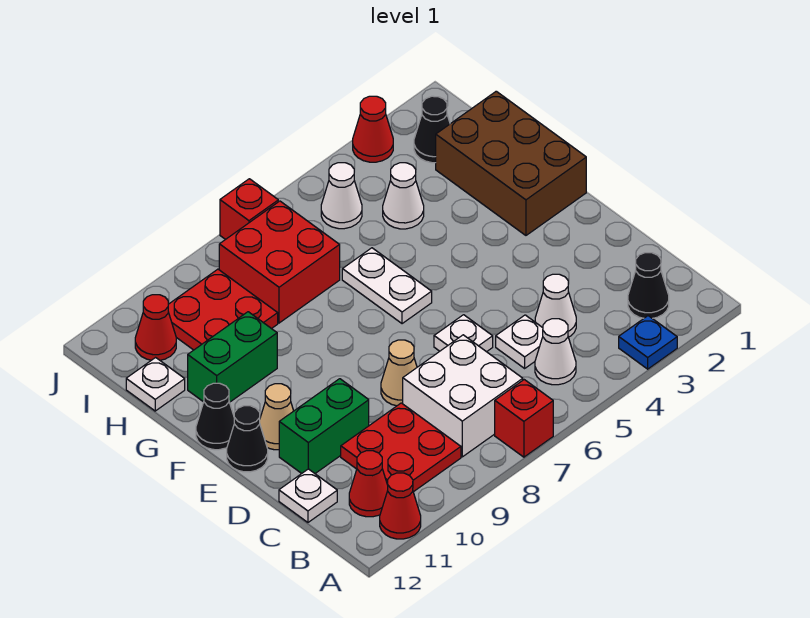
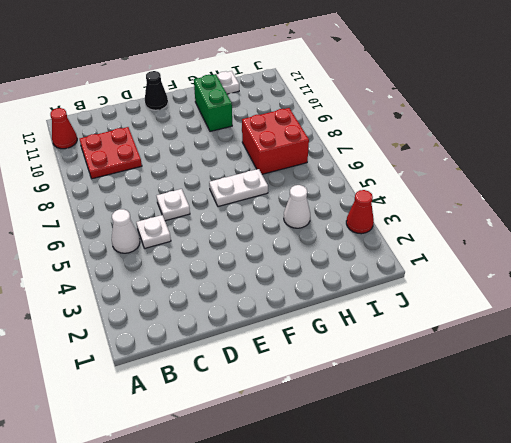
none -> blue 1x1 plate [619,316,677,369]
none -> red 1x1 brick [495,380,553,457]
none -> black 1x1 cone [628,253,669,318]

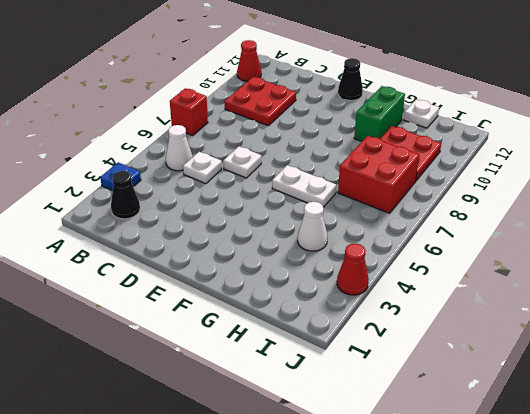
none -> white 2x2 brick [403,335,523,457]
none -> red 1x1 cone [349,451,388,517]
none -> white 1x1 cone [535,274,576,337]

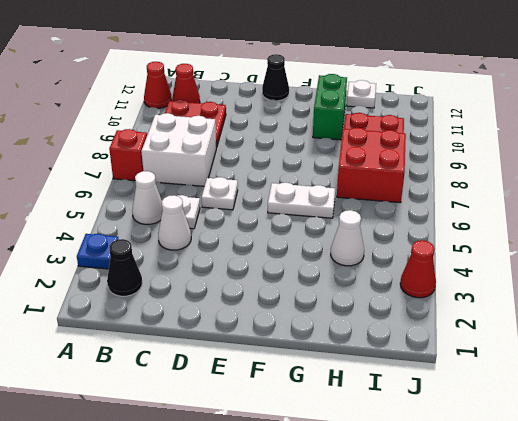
none -> white 1x1 plate [279,469,337,522]
none -> tan 1x1 cone [381,340,417,406]
none -> green 1x2 brick [279,379,369,474]

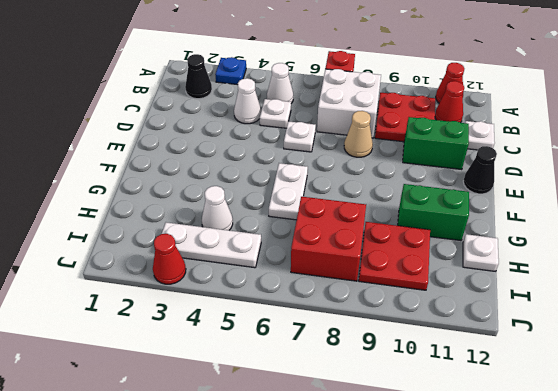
white 1x3 plate [162,222,261,268] -> white 1x1 cone [321,163,362,229]
none -> tan 1x1 cone [260,384,293,450]
none -> brown 2x3 brick [436,91,586,235]
none -> black 1x1 cone [196,383,234,450]

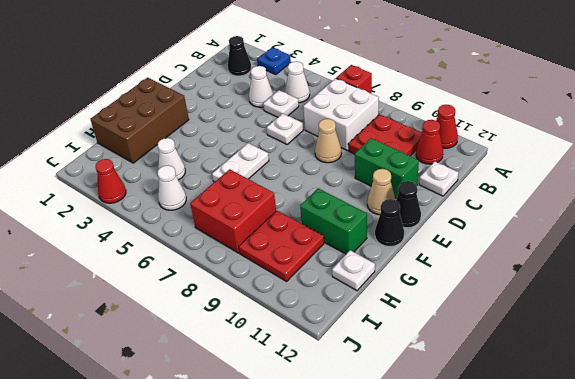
none -> black 1x1 cone [414,96,450,163]
none -> red 1x1 cone [135,295,176,360]
none -> red 1x1 brick [220,179,278,239]

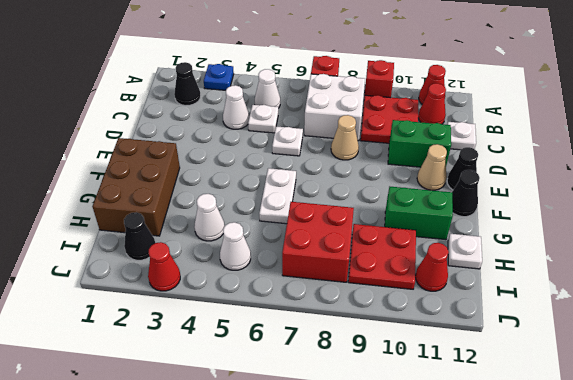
red 1x1 brick [365,60,394,98] -> red 1x1 brick moved to [220,179,278,239]

